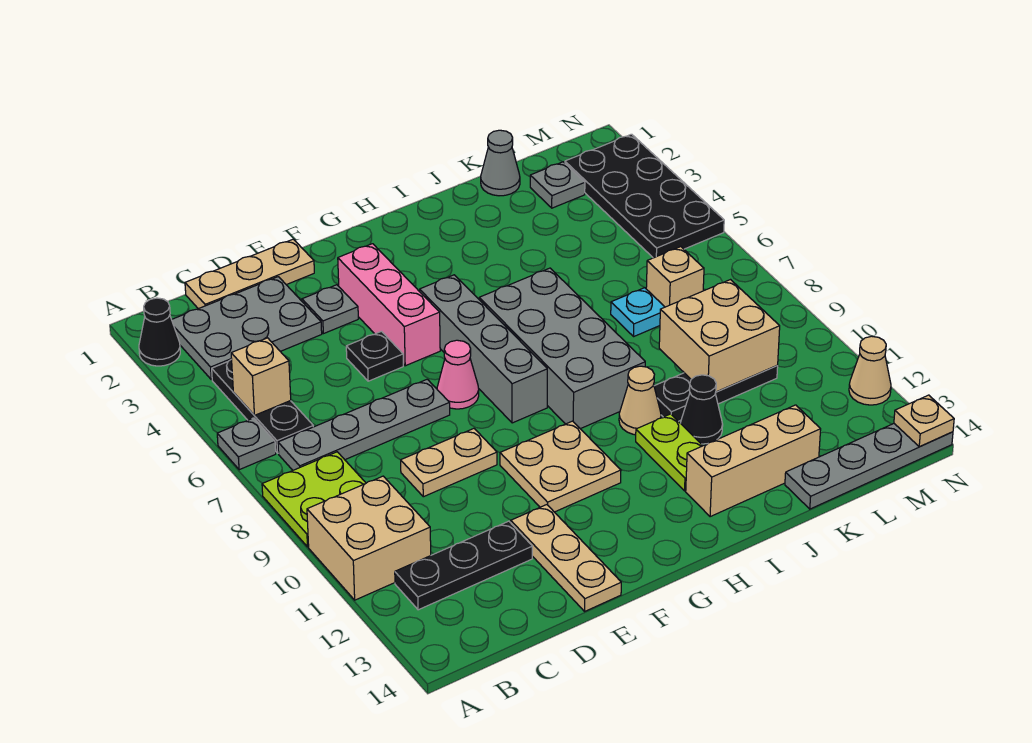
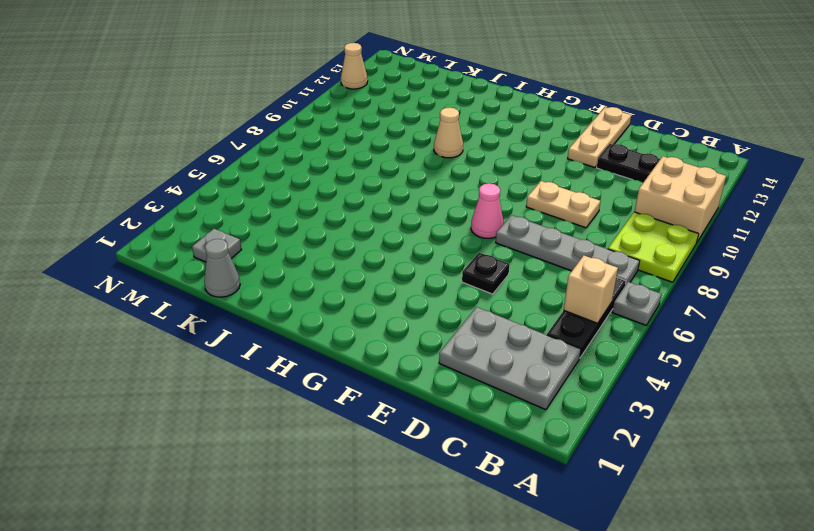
none -> black 1x1 cone [139,298,180,366]
none -> tan 1x3 plate [185,239,314,309]
none -> grey 1x1 plate [302,285,358,334]
none -> pink 1x3 brick [338,244,440,366]

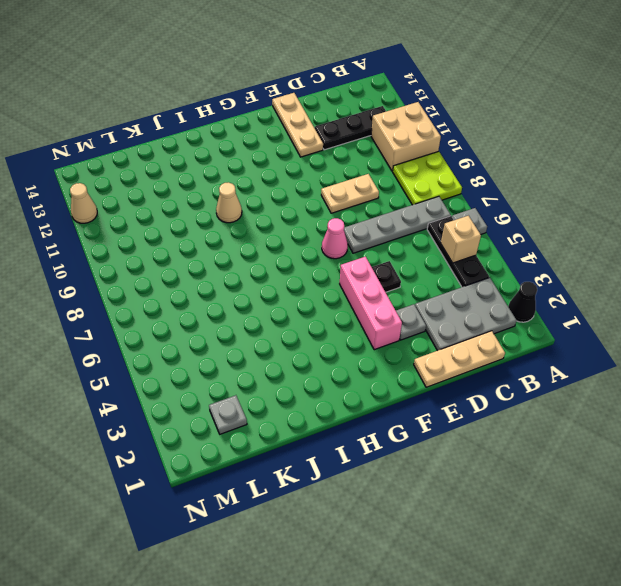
none -> tan 2x2 plate [500,421,621,512]
none -> grey 1x4 brick [420,275,547,423]
none -> grey 2x4 brick [479,268,645,429]
none -> lime 1x2 plate [636,414,703,491]

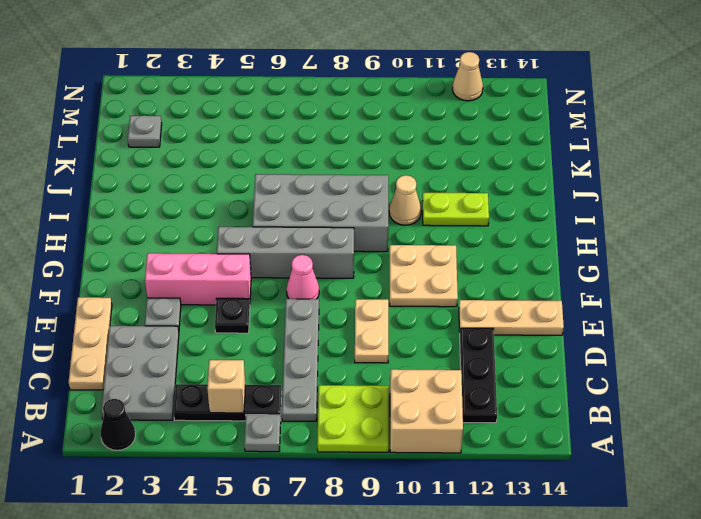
none -> tan 1x3 brick [686,405,821,517]
none -> black 1x3 plate [654,366,778,421]
none -> black 1x1 cone [681,375,723,444]
none -> grey 1x1 cone [481,130,520,196]

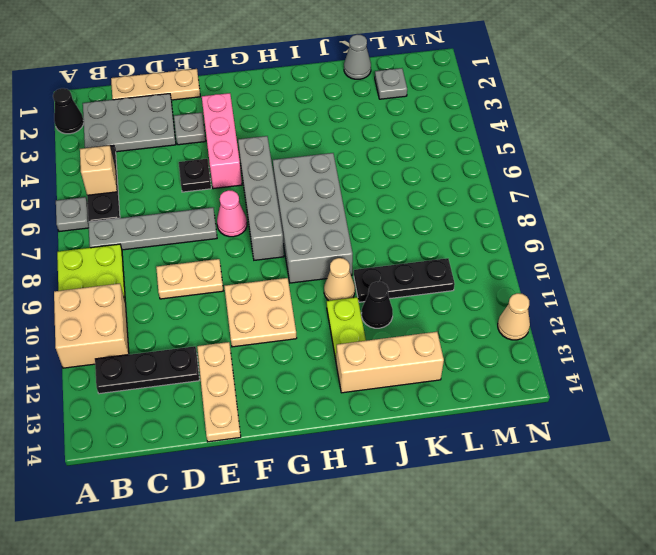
none -> cyan 1x1 plate [611,288,664,336]
none -> grey 1x4 plate [785,424,953,509]
none -> tan 1x1 brick [646,247,704,307]
none -> black 2x4 plate [565,134,724,258]

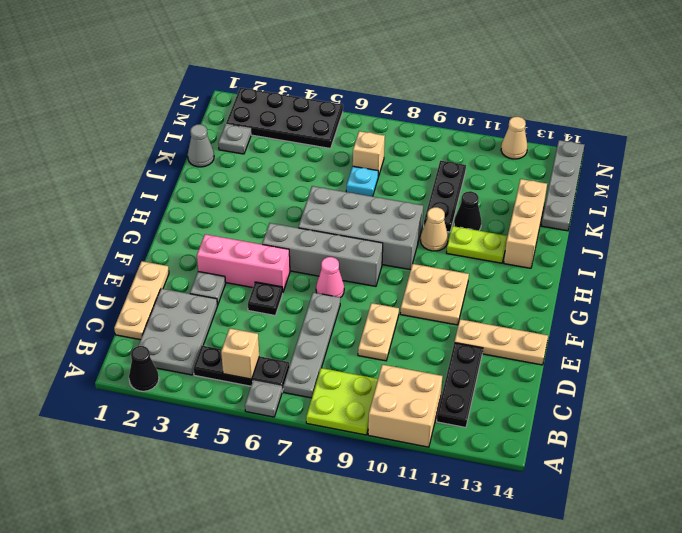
none -> tan 2x2 brick [659,280,780,392]
none -> tan 1x1 plate [894,395,954,447]

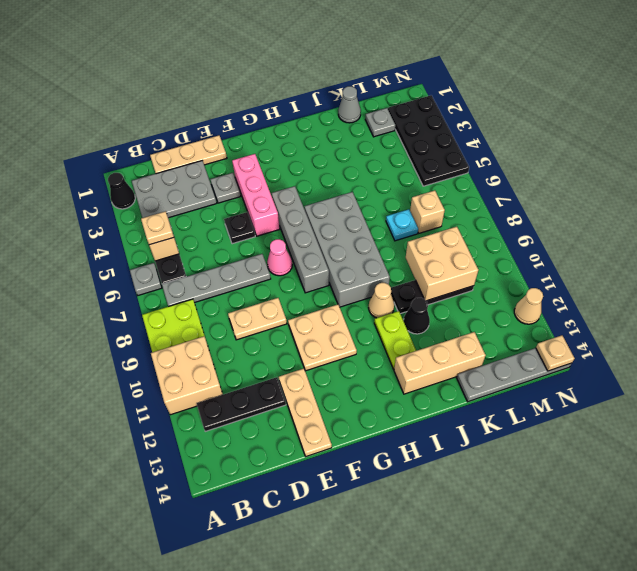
tan 1x1 plate [141,211,174,245] -> none

